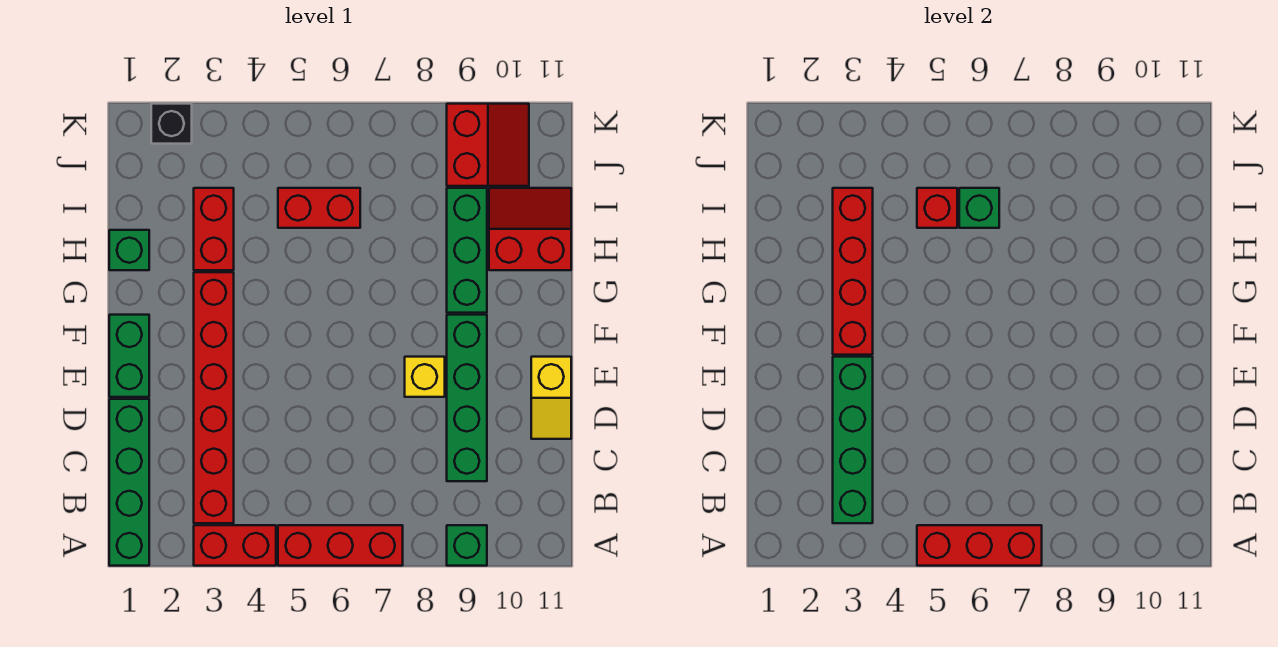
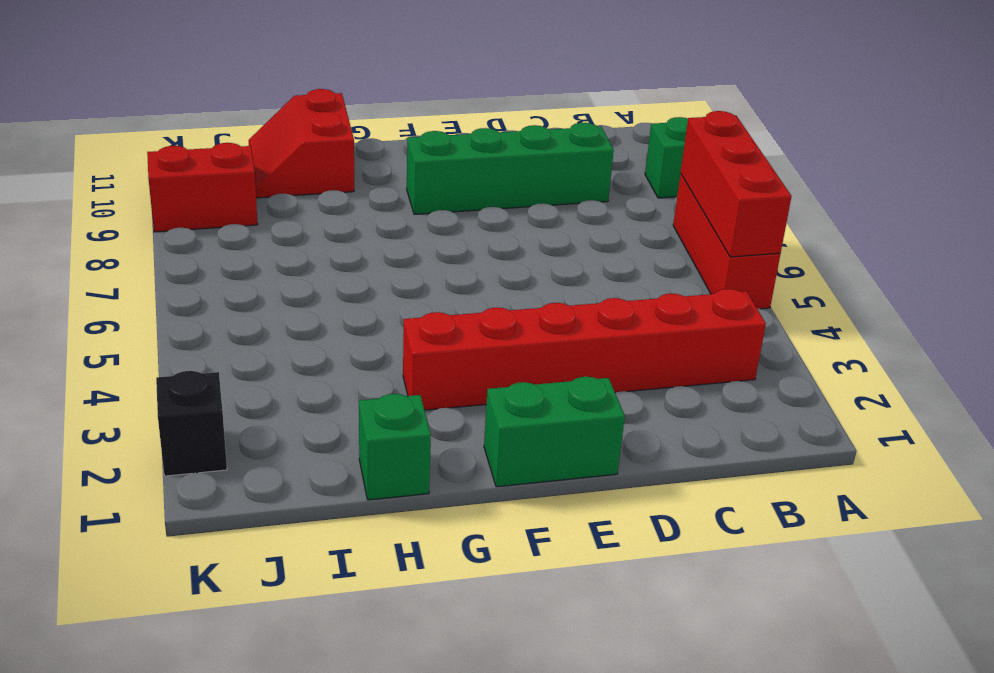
none -> green 1x4 brick [109,399,149,566]
none -> red 1x2 brick [194,525,276,566]
none -> yellow 1x2 slope [531,357,571,439]

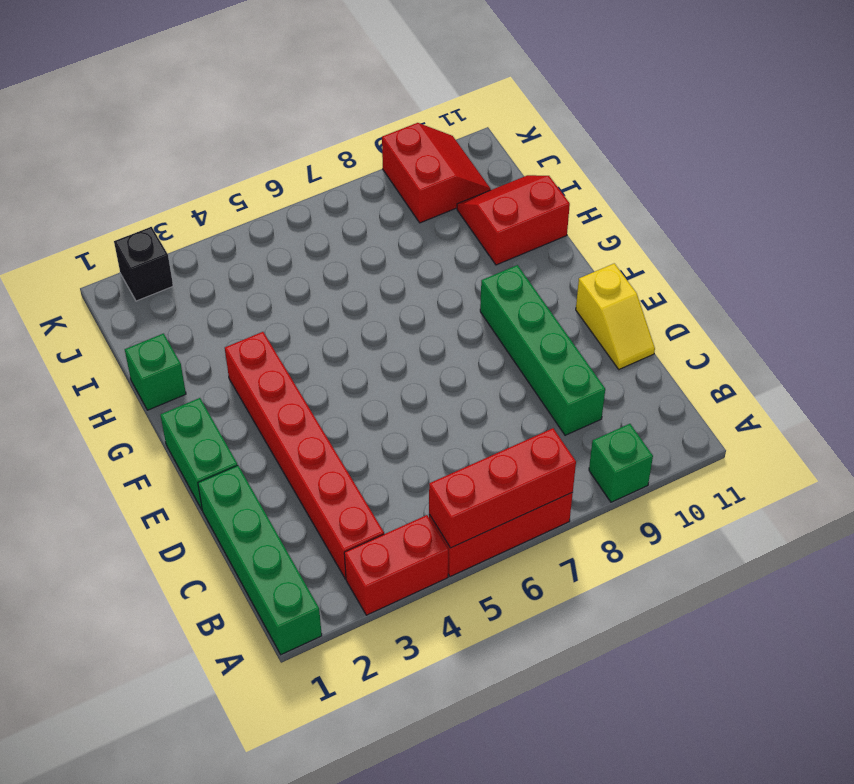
none -> yellow 1x1 brick [405,357,445,397]
none -> green 1x3 brick [447,188,487,313]
none -> red 1x2 brick [194,188,234,270]

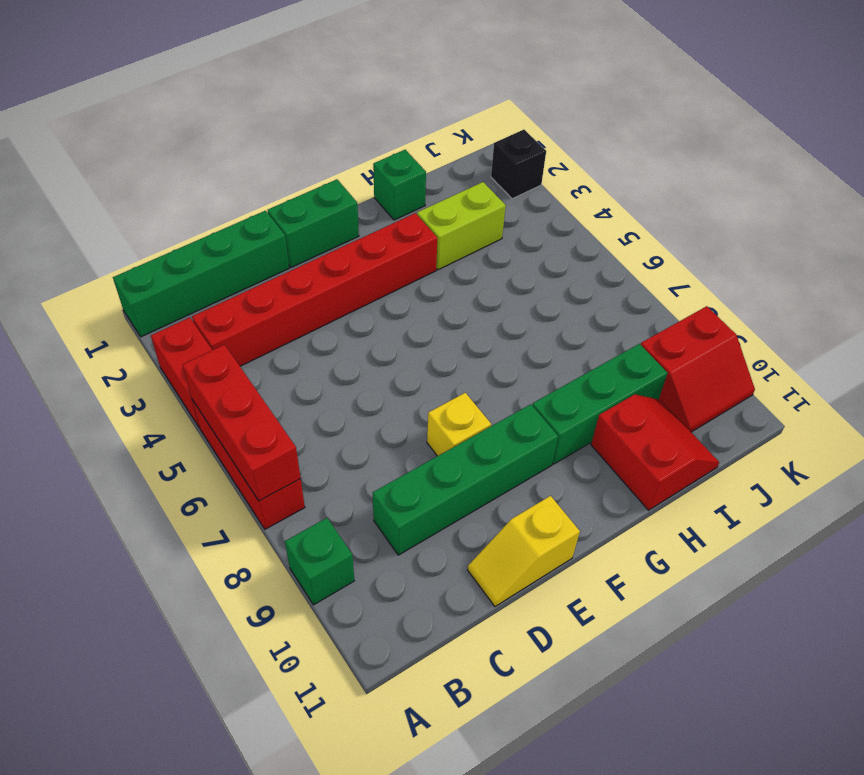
lime 1x2 brick [417,182,506,270] -> red 1x2 brick [194,188,234,270]
none -> red 1x2 brick [278,188,360,228]
none -> green 1x4 brick [833,357,873,523]
none -> red 1x4 brick [833,188,873,355]

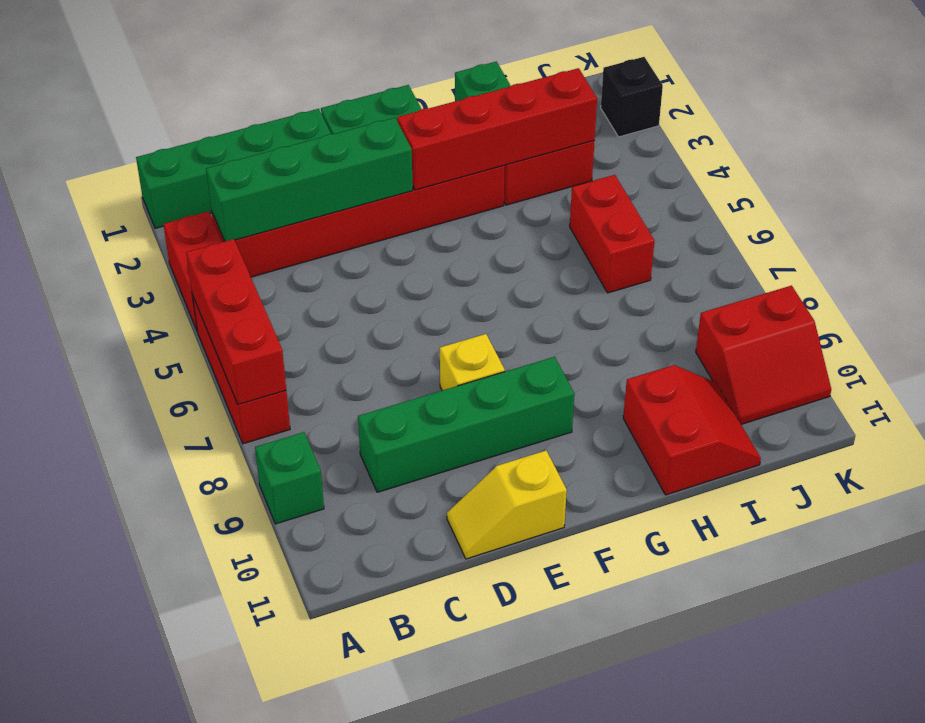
none -> green 1x3 brick [447,188,487,313]
none -> red 1x1 brick [917,188,957,228]
none -> green 1x1 brick [959,188,999,228]

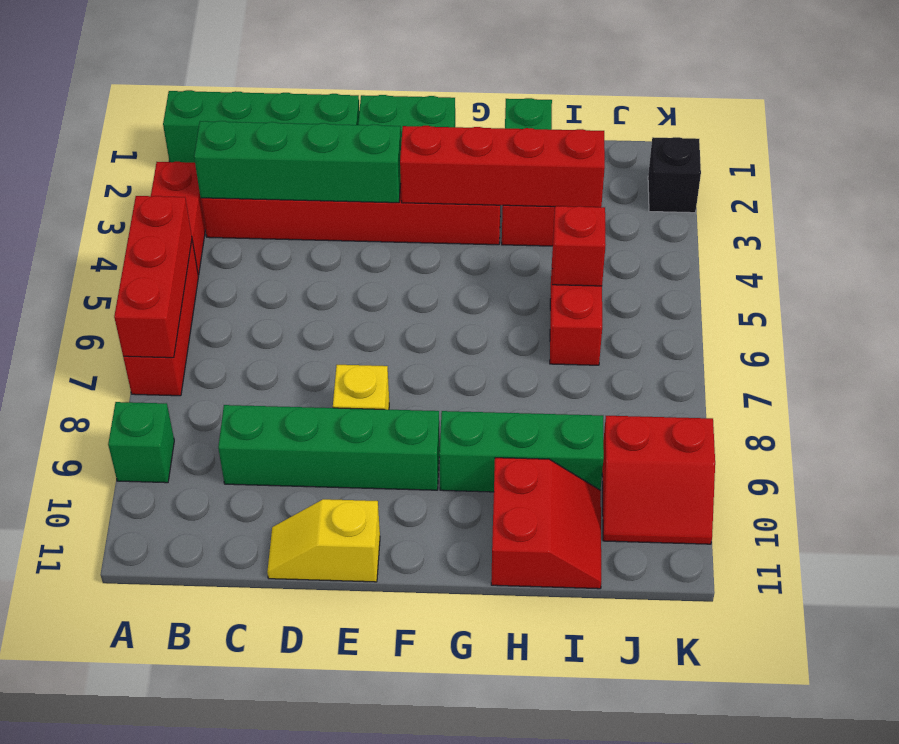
none -> green 1x1 brick [959,188,999,228]

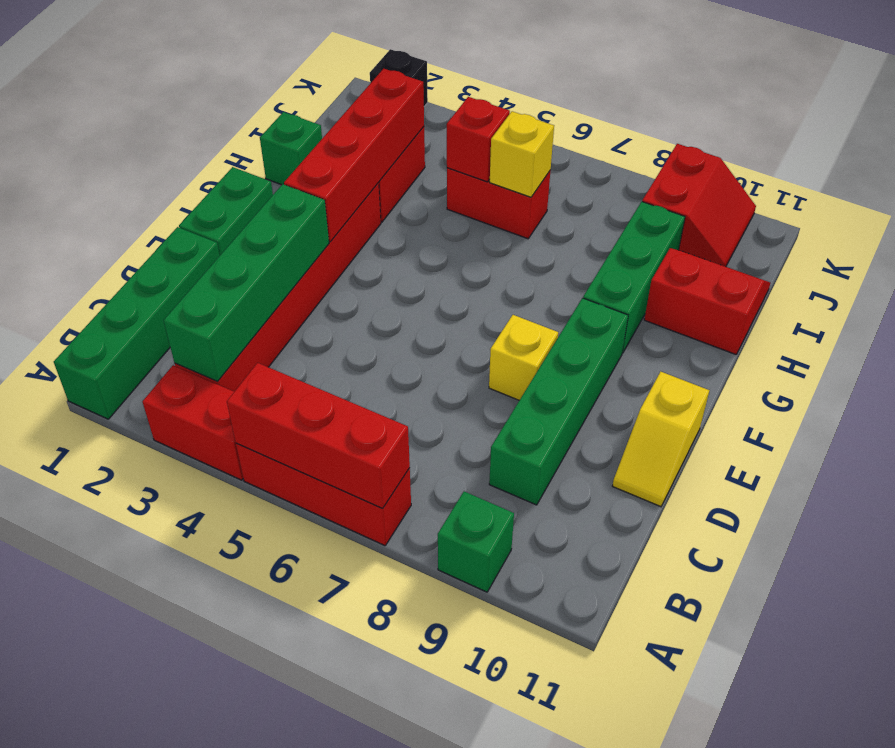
yellow 1x1 brick [490,111,554,197] -> green 1x1 brick [959,188,999,228]

